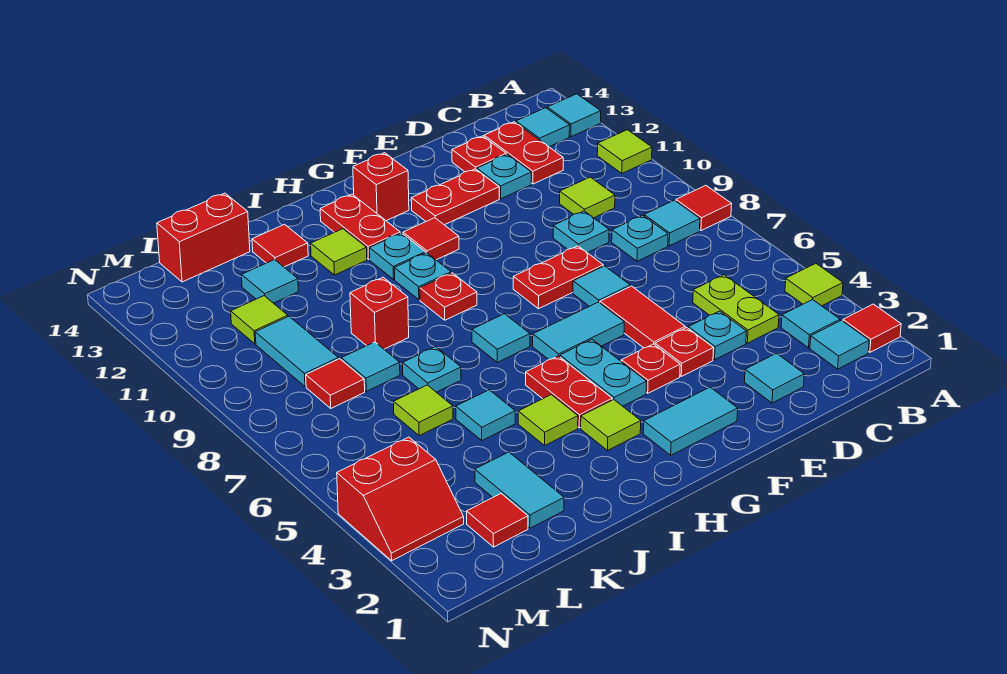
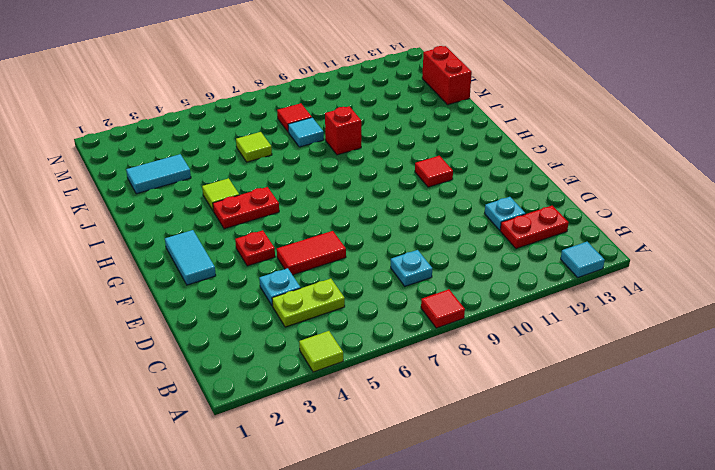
none -> red 1x1 tile [843,304,901,352]
none -> lime 1x1 tile [597,130,652,173]
none -> cyan 1x1 tile [810,320,869,369]
none -> cyan 1x1 tile [781,300,840,348]

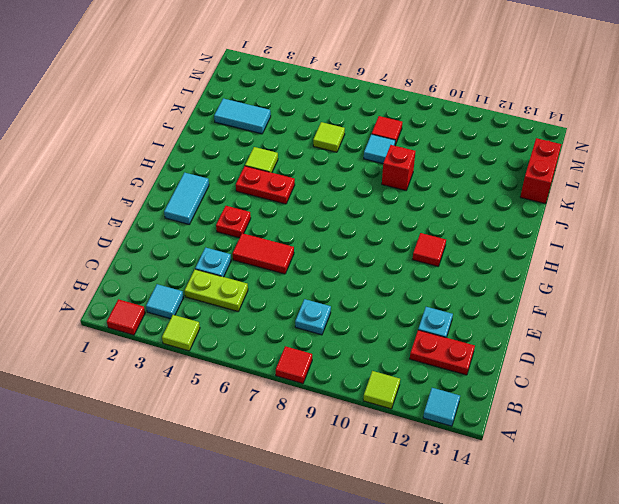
none -> cyan 1x1 tile [810,320,869,369]
none -> cyan 1x1 tile [644,200,700,246]
none -> cyan 1x1 tile [516,108,570,147]
none -> lime 1x1 tile [560,177,615,218]

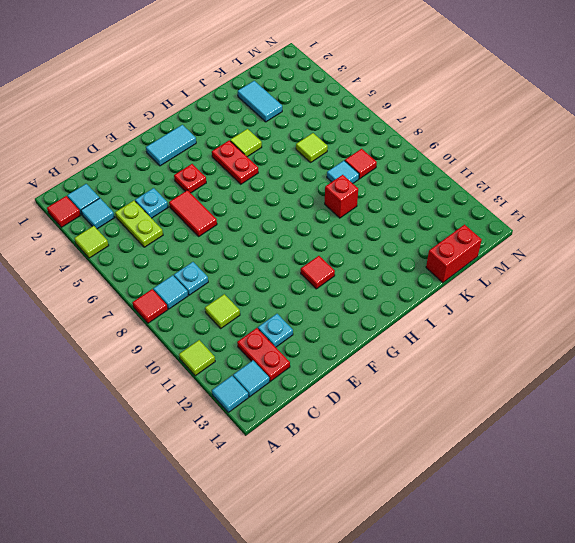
none -> cyan 1x1 tile [745,353,804,403]
none -> cyan 1x1 plate [553,211,609,253]
none -> red 1x1 plate [452,136,506,172]
none -> red 1x1 plate [655,328,714,376]

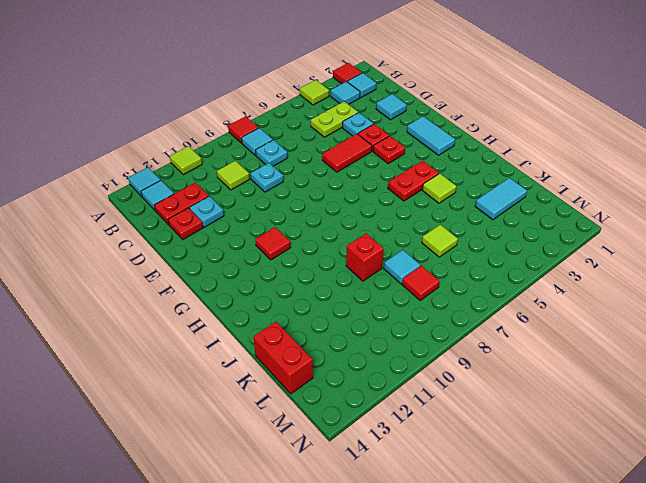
none -> cyan 1x1 tile [573,266,630,306]
none -> red 1x2 plate [513,246,603,309]
none -> red 1x2 plate [411,169,499,225]
none -> cyan 1x2 tile [533,302,624,360]

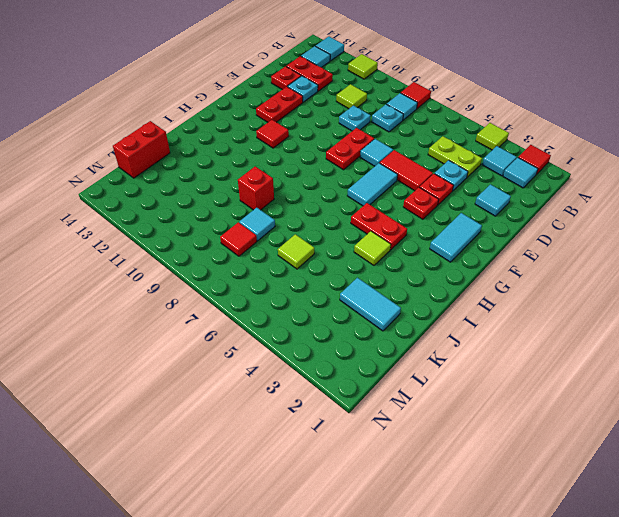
none -> cyan 1x2 plate [560,339,647,406]
none -> red 1x1 brick [353,153,409,221]
none -> lime 1x1 tile [581,400,641,450]
none -> cyan 1x1 tile [472,314,530,362]

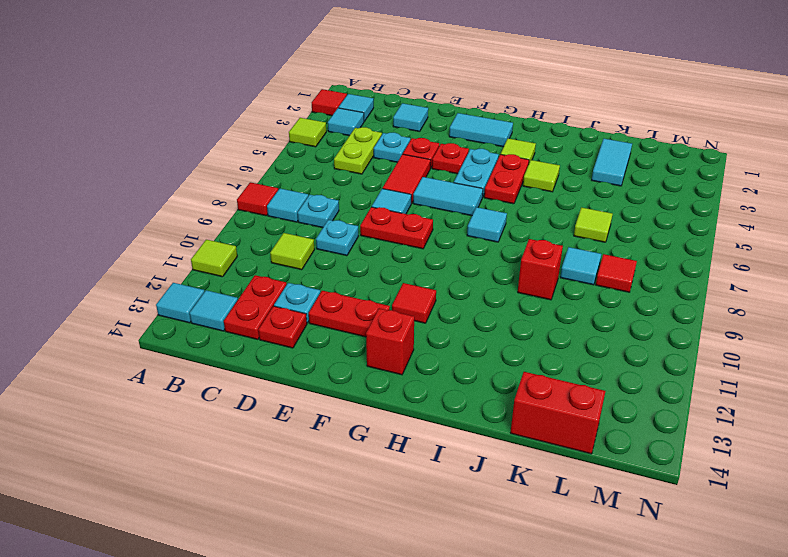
none -> red 1x1 plate [420,273,477,320]
none -> cyan 1x1 plate [394,253,451,300]
none -> cyan 1x1 plate [369,233,425,279]
none -> red 1x2 plate [320,194,400,259]

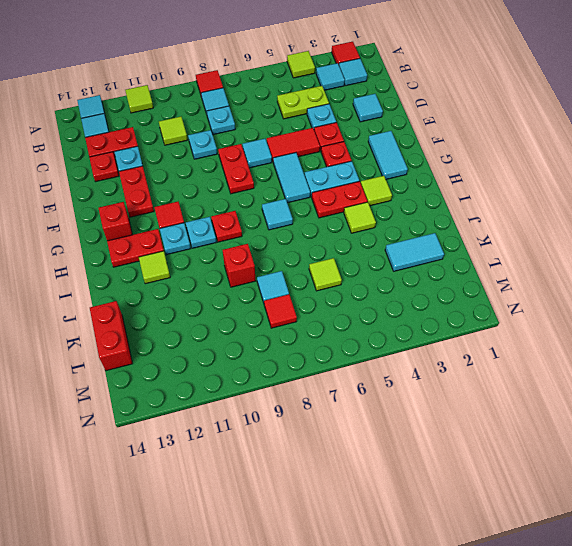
none -> cyan 1x1 tile [456,390,515,440]
none -> cyan 1x1 plate [403,347,461,392]
none -> red 1x1 tile [252,224,308,267]
none -> cyan 1x1 tile [242,260,298,303]

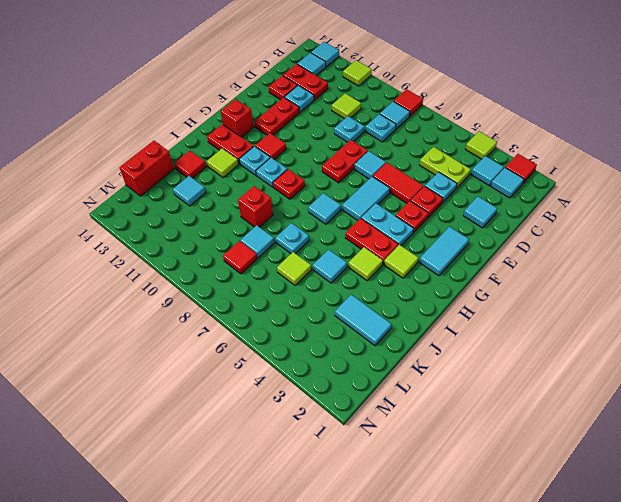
none -> red 1x1 tile [467,494,528,547]
none -> cyan 1x2 tile [255,316,338,387]
none -> lime 1x1 tile [231,296,288,344]
none -> red 2x2 slope [337,437,464,561]

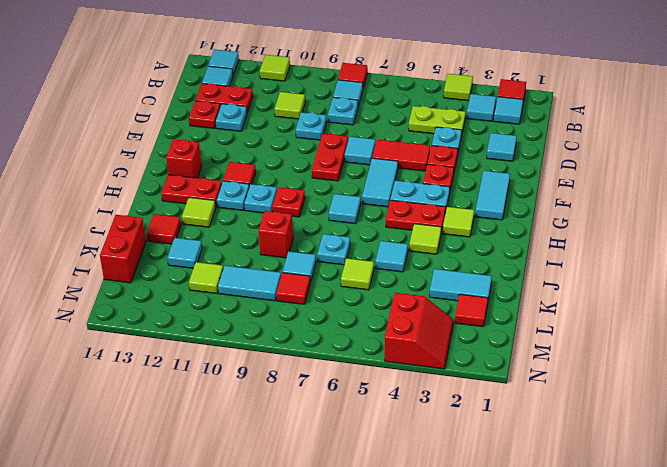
none -> red 1x2 plate [411,169,499,225]

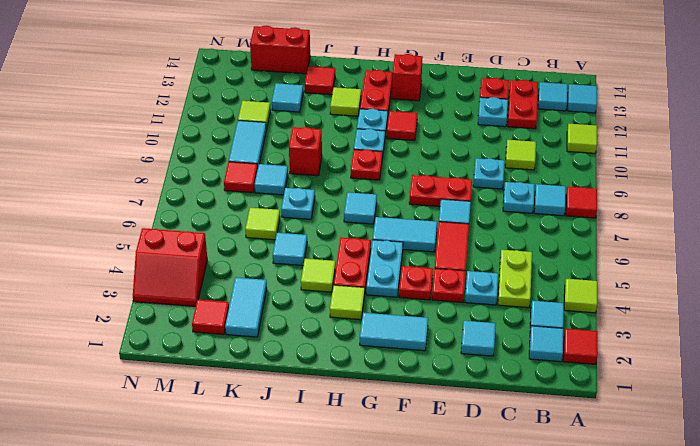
none -> red 1x2 plate [411,169,499,225]

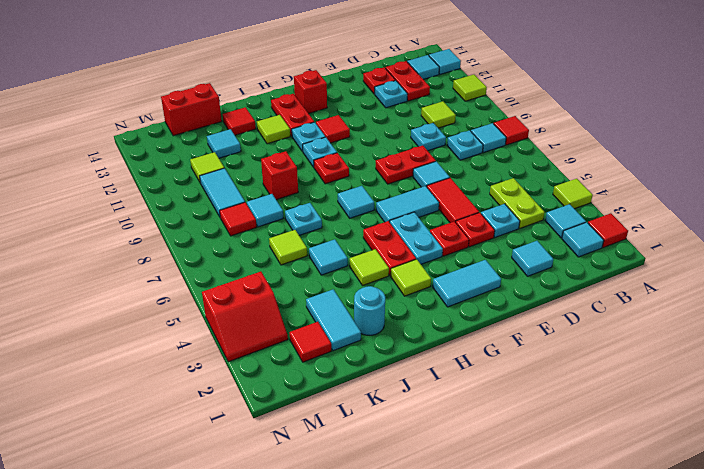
cyan 1x1 round brick [354,286,385,335] -> none
none -> red 1x2 plate [411,169,499,225]

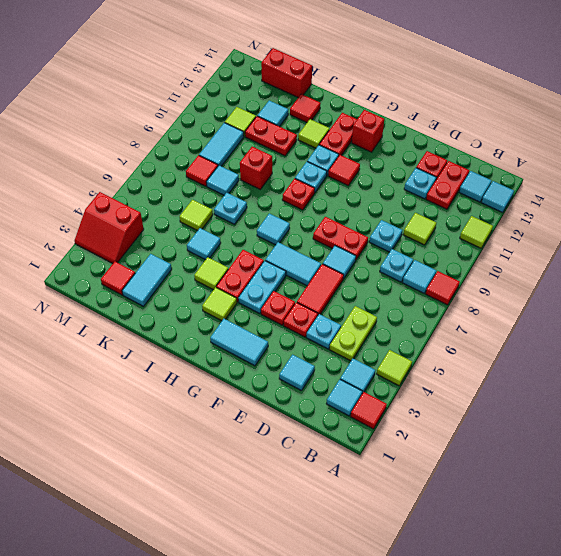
red 1x2 plate [245,116,297,156] -> red 1x2 plate moved to [411,169,499,225]

